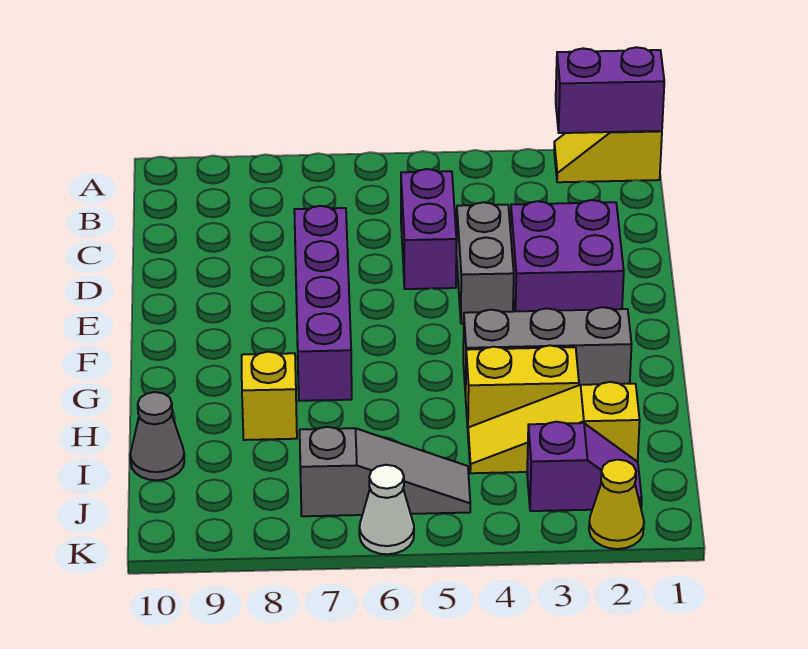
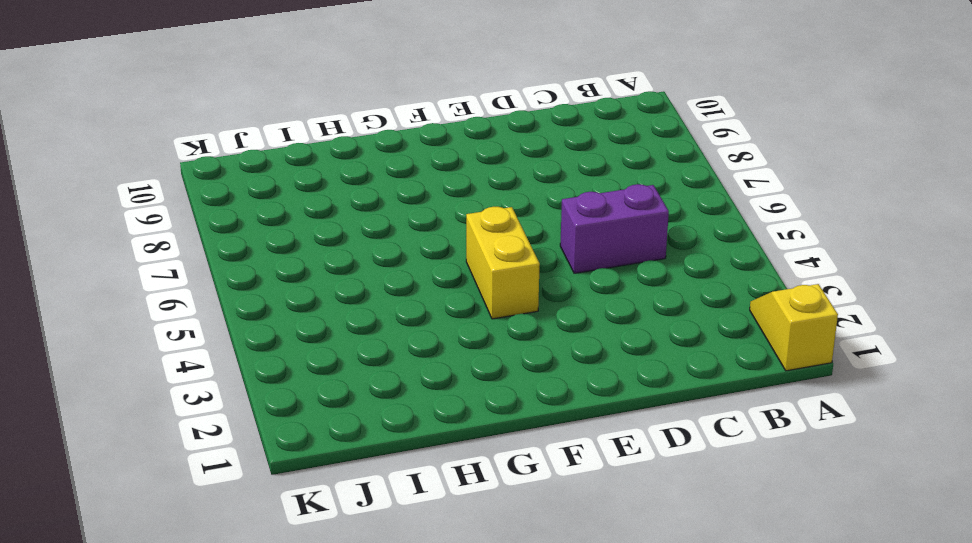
yellow 1x2 brick [466,207,540,319] -> yellow 1x2 brick moved to [466,345,579,428]
none -> purple 2x2 brick [510,200,624,311]
none -> grey 1x2 brick [456,202,514,324]
none -> purple 1x4 brick [294,206,352,401]

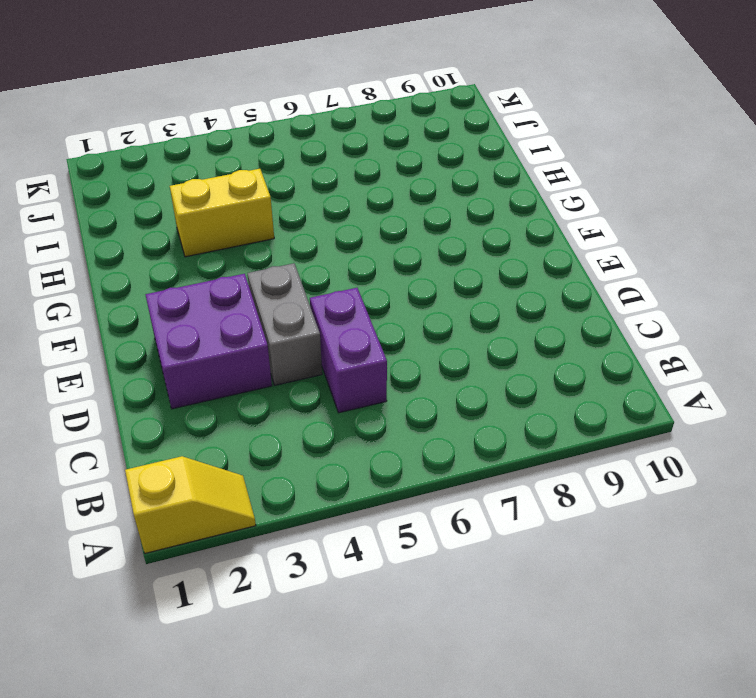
none -> purple 1x4 brick [294,206,352,401]
none -> grey 1x3 brick [463,307,632,396]
none -> yellow 1x1 brick [242,352,297,440]

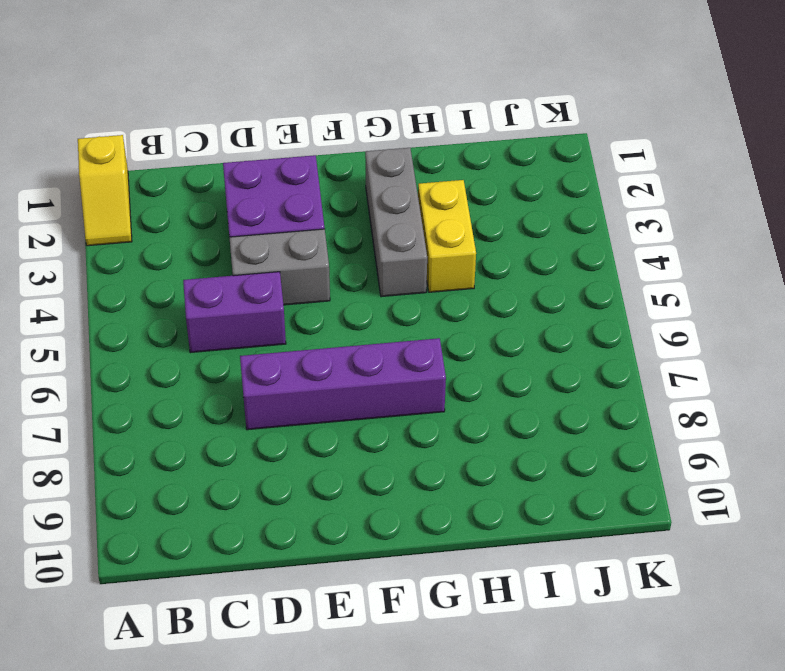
none -> yellow 1x1 brick [242,352,297,440]
none -> yellow 1x3 slope [468,382,640,473]
none -> grey 1x1 cone [130,392,184,480]

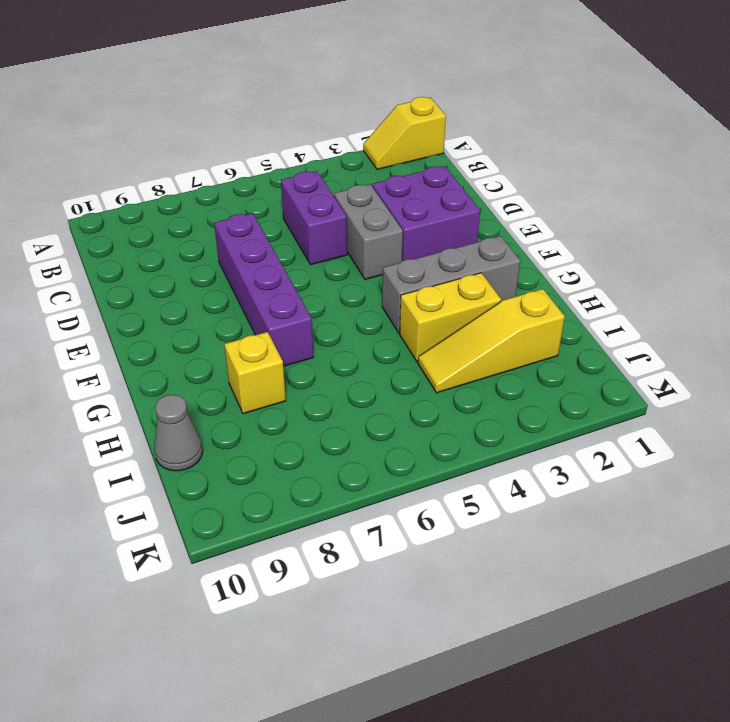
none -> purple 1x2 slope [527,422,642,511]
none -> grey 1x3 slope [300,427,470,516]
none -> yellow 1x1 cone [589,460,644,549]

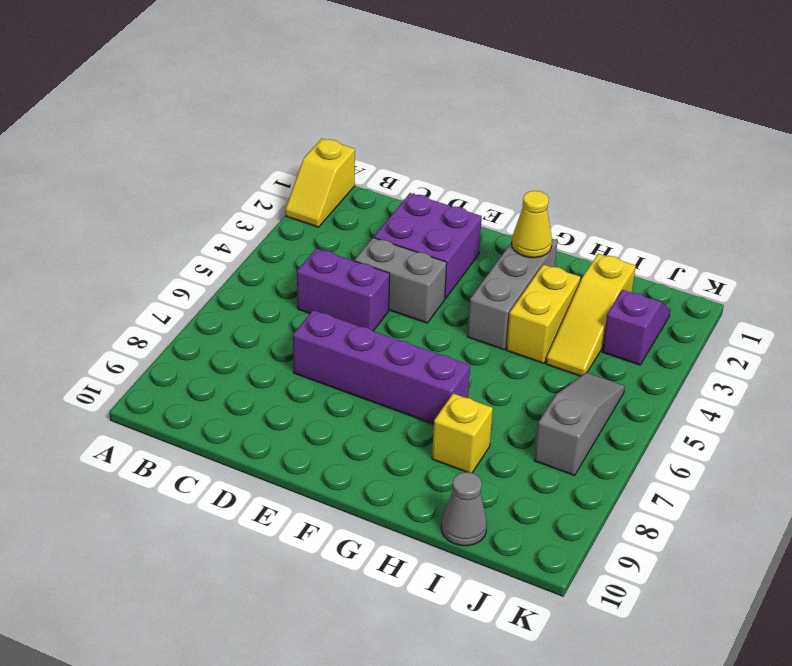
yellow 1x1 cone [512,191,552,258] -> yellow 1x1 cone moved to [589,460,644,549]
none -> white 1x1 cone [359,465,414,554]
none -> purple 1x2 brick [556,47,664,133]

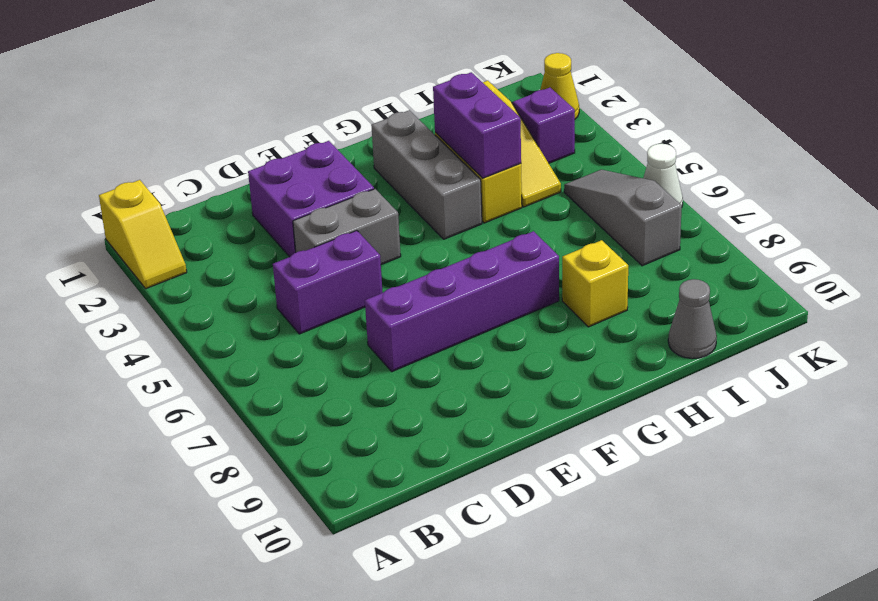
purple 1x2 brick [433,72,521,178] -> purple 1x2 brick moved to [556,47,664,133]

